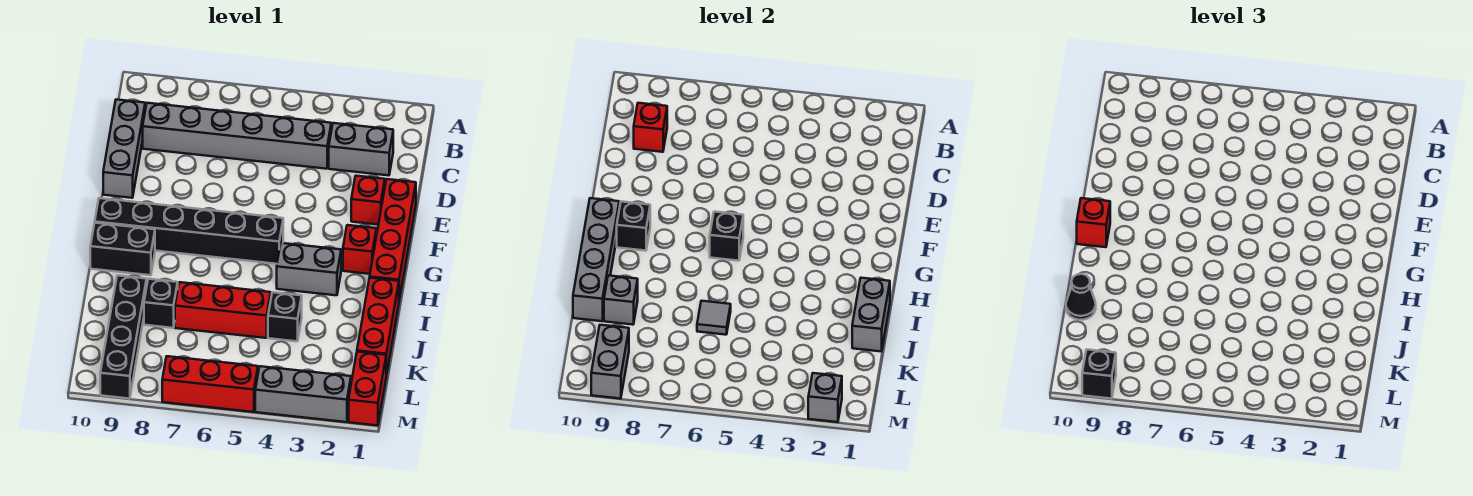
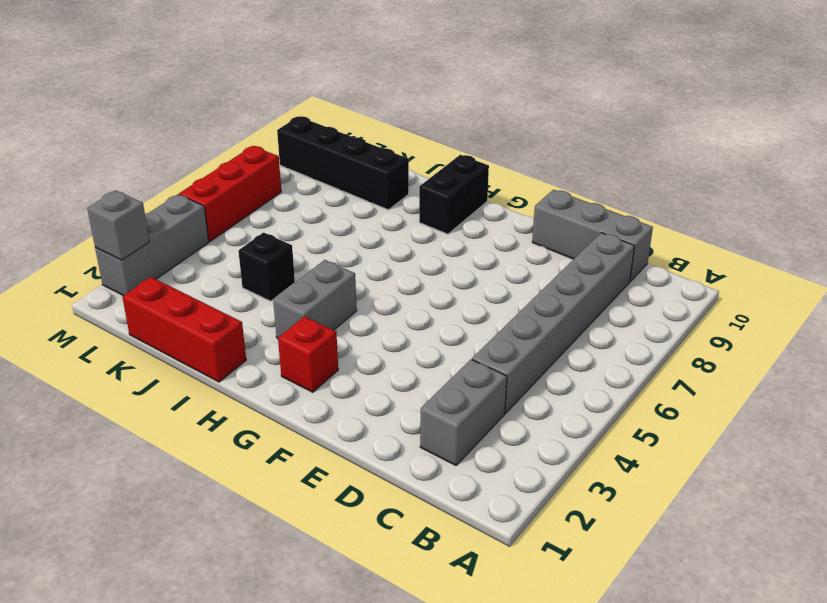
none -> red 1x4 brick [370,179,416,300]
none -> red 1x1 brick [351,176,385,225]
none -> black 1x6 brick [95,198,283,264]

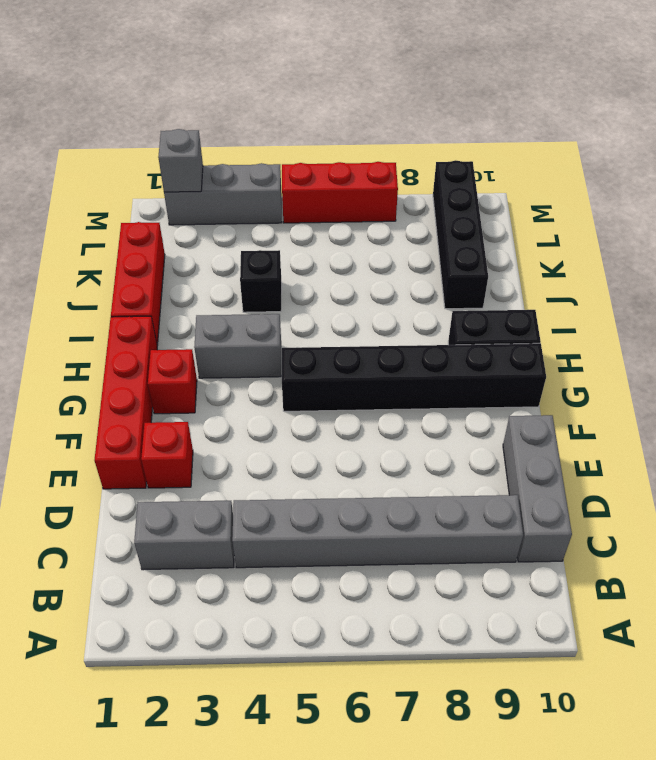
none -> red 1x3 brick [175,282,271,338]
none -> black 1x1 brick [144,279,178,328]
none -> red 1x2 brick [349,352,386,426]

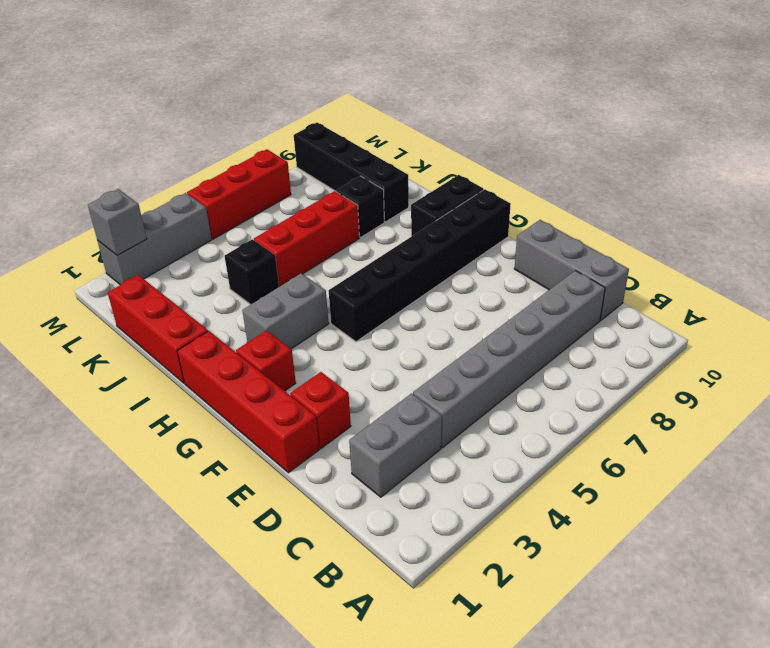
none -> red 1x2 brick [349,352,386,426]
none -> red 1x1 brick [634,103,667,152]
none -> black 1x1 brick [710,212,743,261]

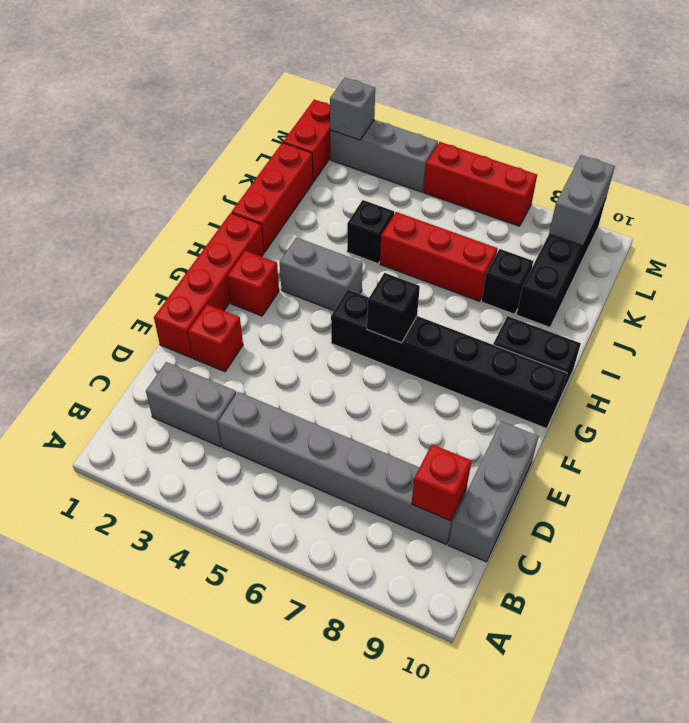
none -> black 1x1 brick [617,202,650,251]
none -> grey 1x4 brick [573,198,619,321]
none -> grey 1x2 brick [852,278,890,351]

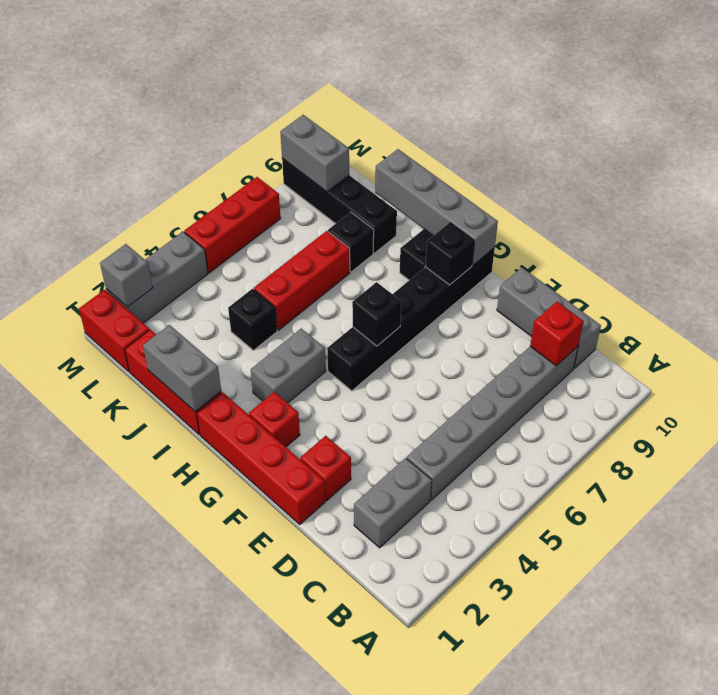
none -> grey 1x1 tile [697,301,731,335]
none -> grey 1x1 brick [604,275,638,325]
none -> red 1x1 brick [1077,198,1110,247]

